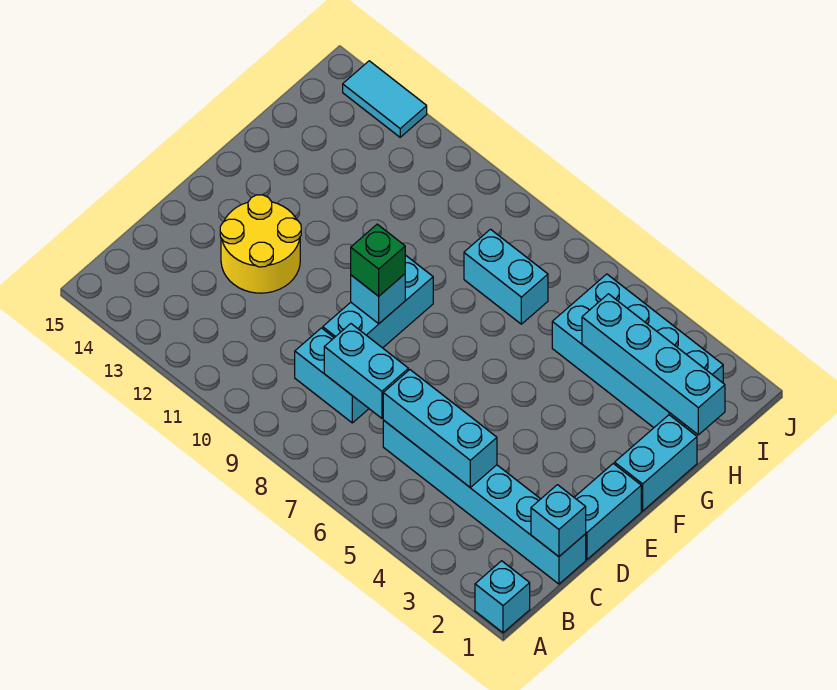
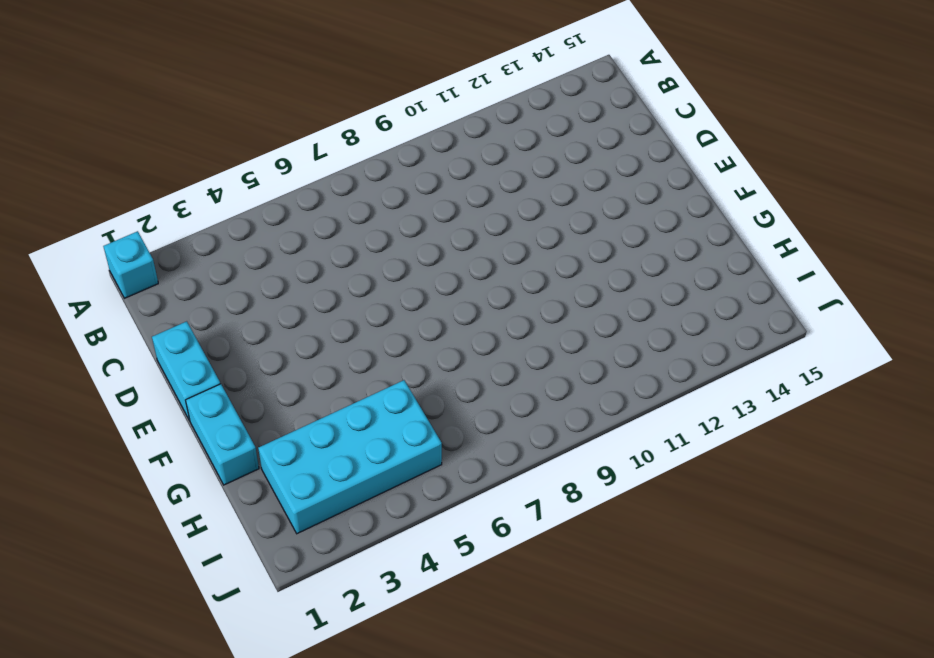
none -> cyan 1x6 brick [383,420,586,584]
none -> cyan 1x2 brick [295,328,369,423]
none -> cyan 1x3 brick [323,255,433,348]

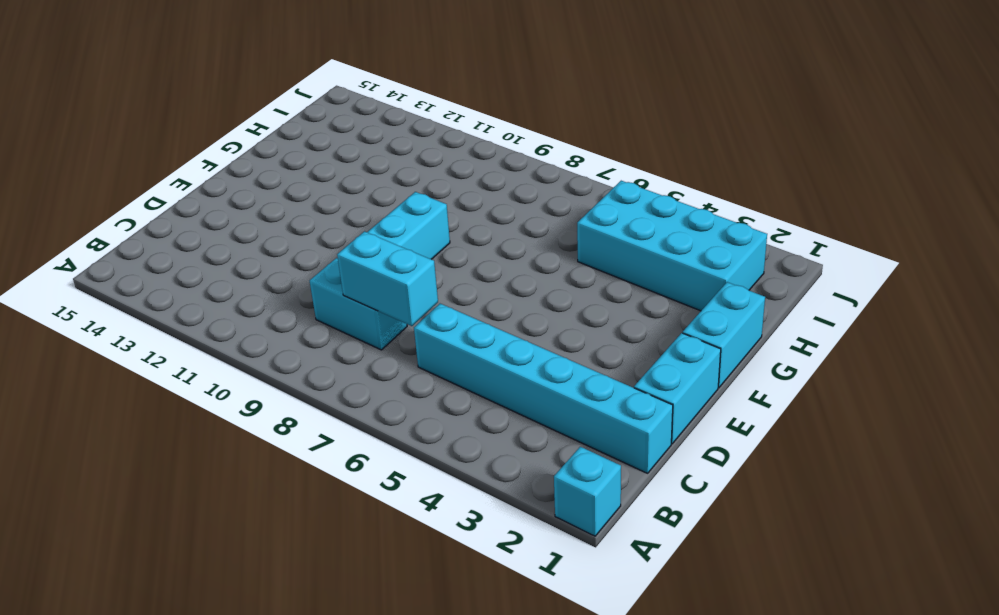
none -> yellow 2x2 round brick [220,195,301,293]
none -> cyan 1x2 brick [464,229,548,324]
none -> cyan 1x2 tile [343,61,427,137]

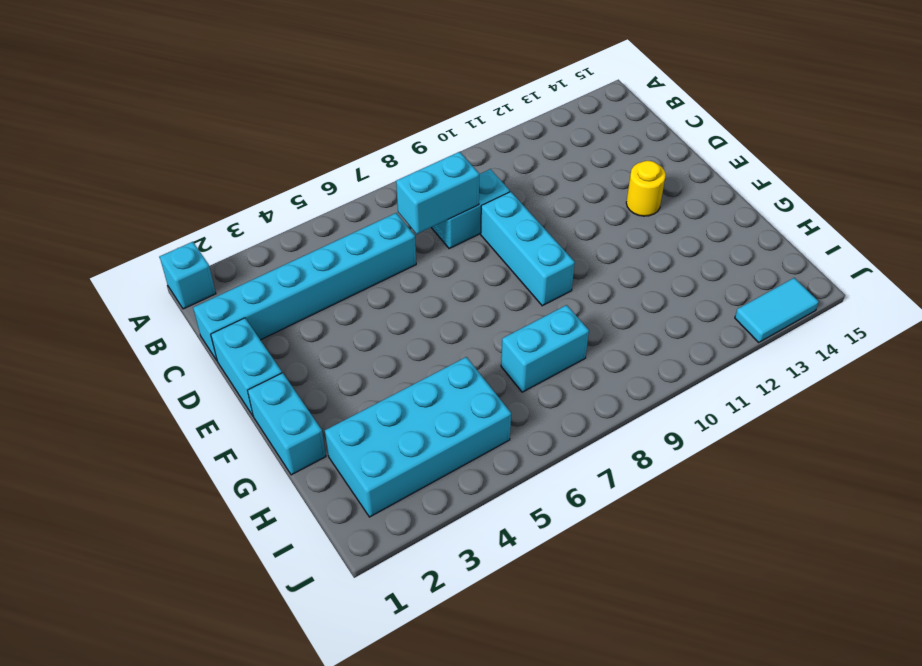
yellow 1x1 round brick [626,161,666,216] -> yellow 2x2 round brick [220,195,301,293]
none -> cyan 1x1 brick [531,485,586,557]
none -> cyan 1x3 brick [383,370,497,488]
none -> cyan 1x1 brick [351,274,405,324]

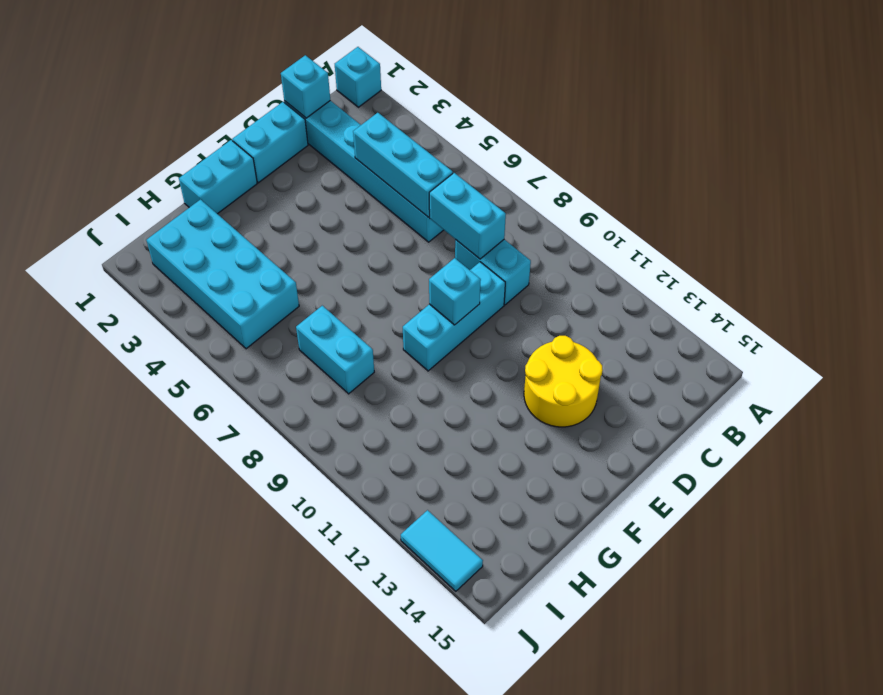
none -> cyan 1x4 brick [582,294,725,435]
none -> green 1x1 brick [351,224,405,296]

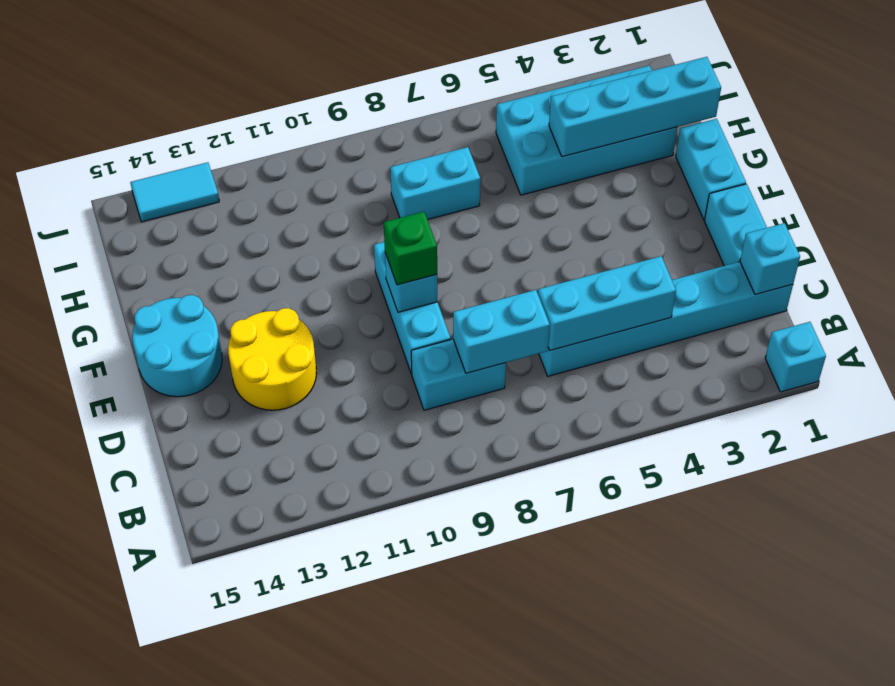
cyan 2x2 round brick [132,295,222,397] -> none

